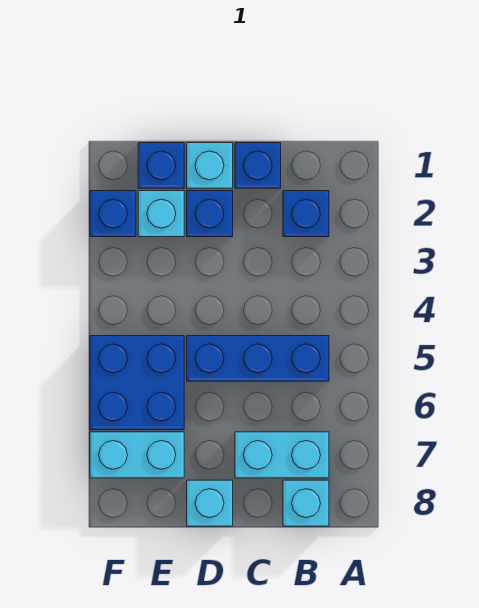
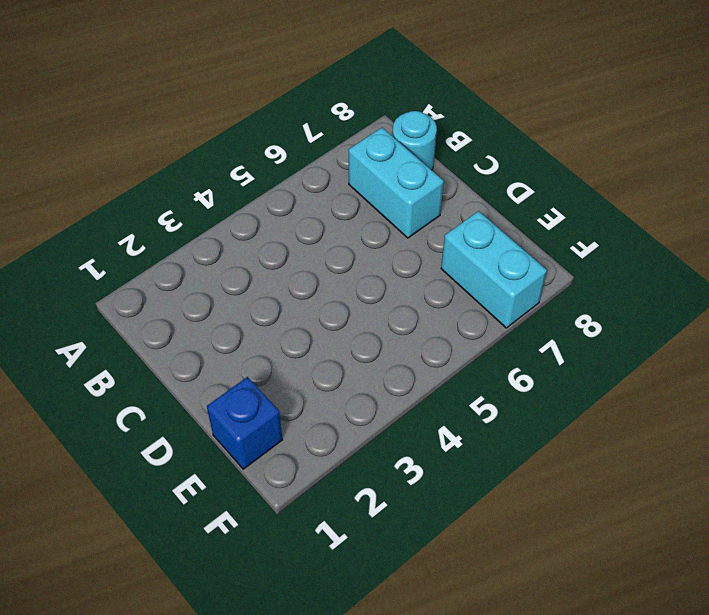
cyan 1x1 round brick [393,111,437,170] -> cyan 1x1 brick [283,480,329,526]
none -> blue 1x1 brick [283,191,329,237]
none -> blue 1x3 brick [187,336,329,381]
none -> blue 1x1 brick [235,143,281,188]

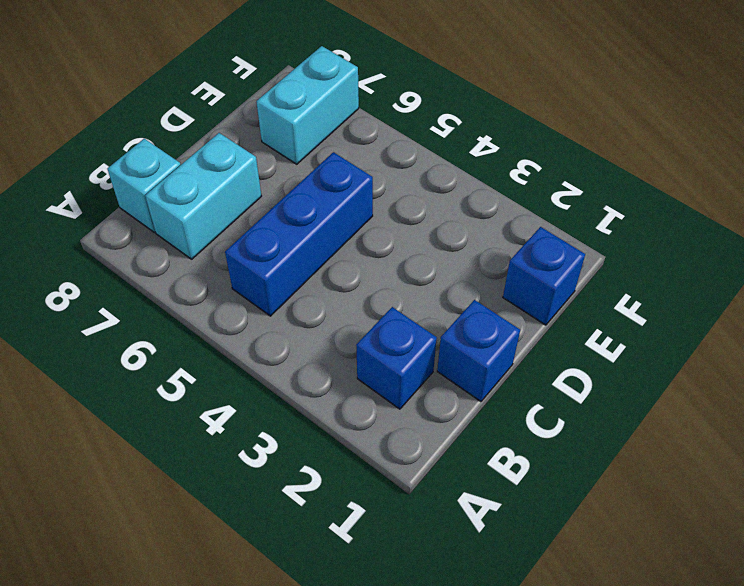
none -> cyan 1x1 brick [187,143,233,188]
none -> blue 1x1 brick [187,191,233,237]
none -> cyan 1x1 brick [187,480,233,526]

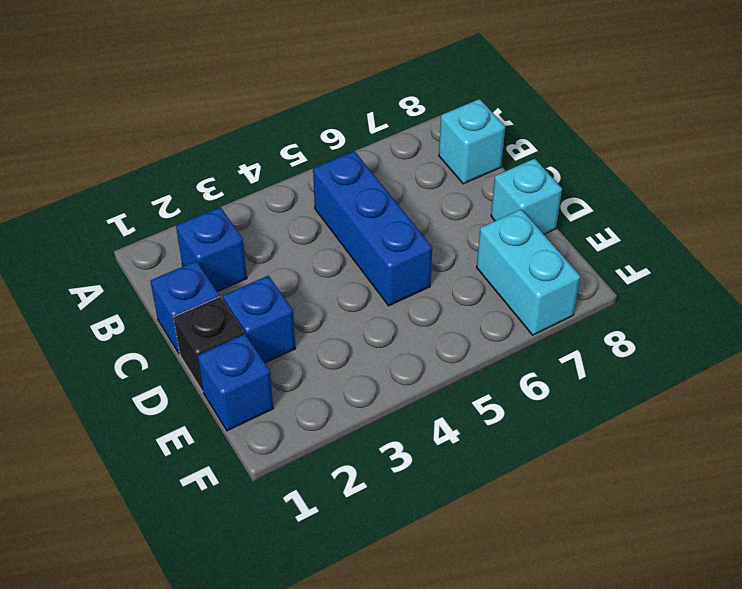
black 1x1 brick [173,297,244,391] -> cyan 1x1 brick [187,143,233,188]
none -> cyan 1x2 brick [235,432,329,478]
none -> cyan 1x1 brick [138,191,184,237]
none -> blue 2x2 brick [90,336,184,430]

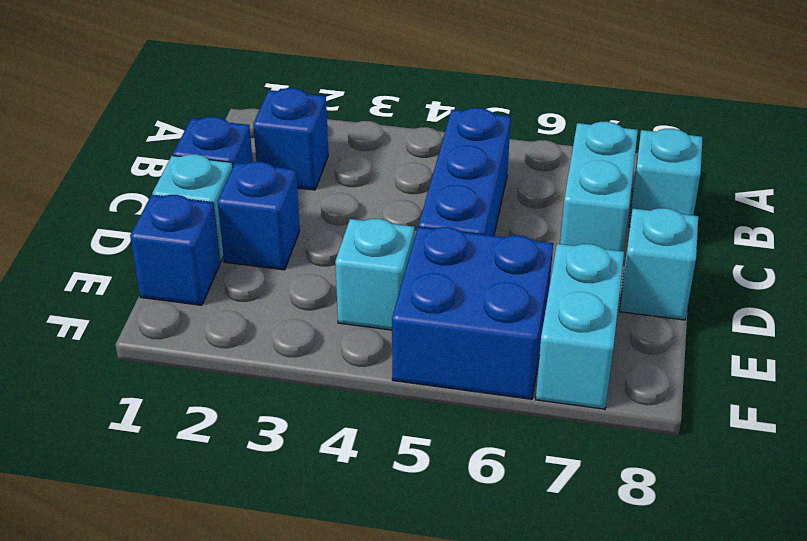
cyan 1x1 brick [335,219,415,330] -> cyan 1x1 brick moved to [138,191,184,237]
none -> blue 1x1 brick [90,191,136,237]

